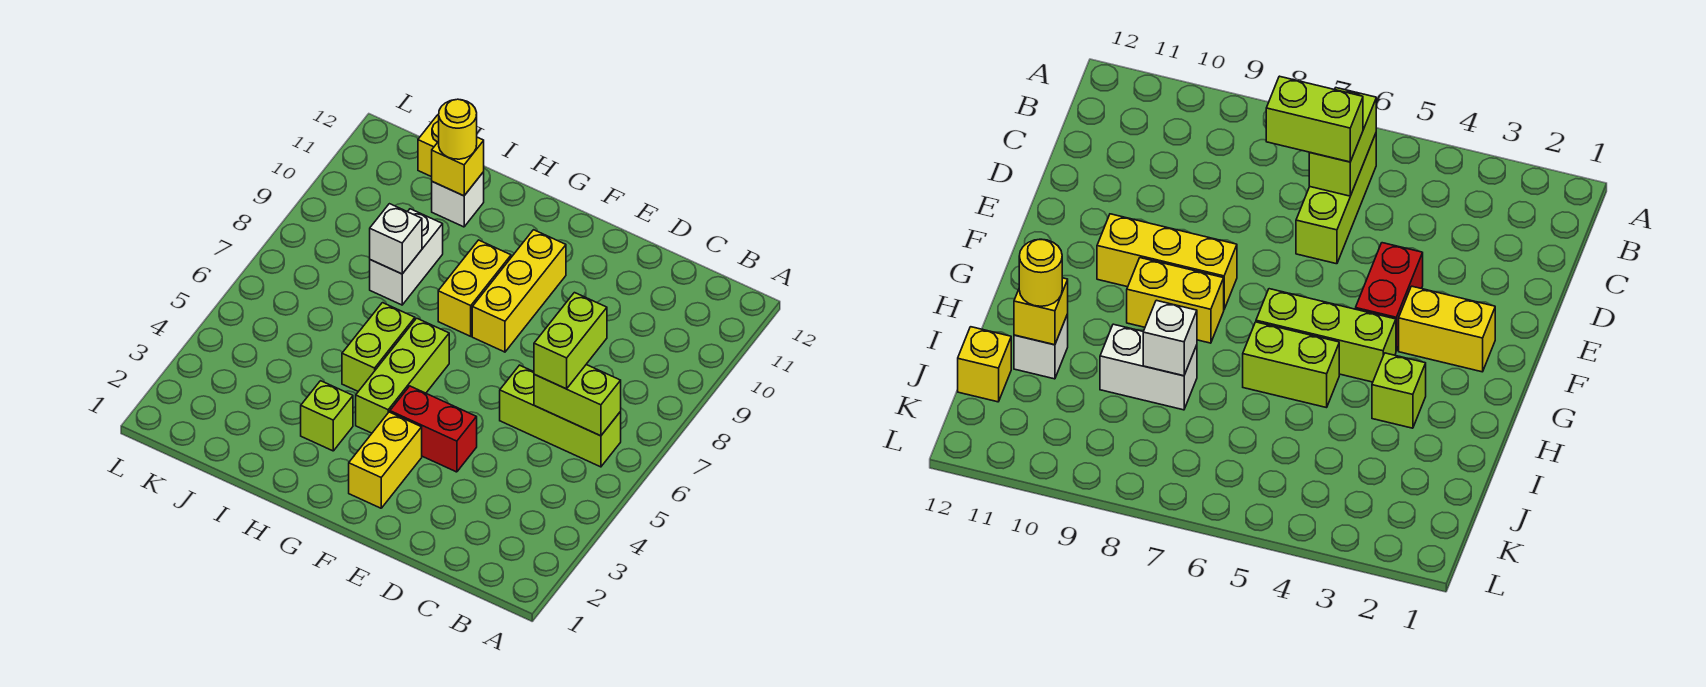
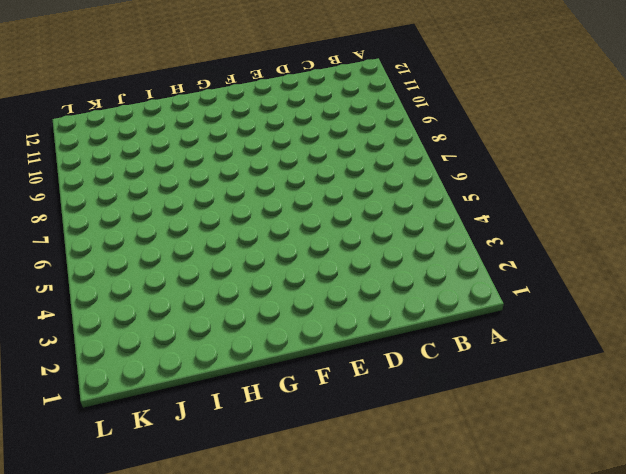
none -> lime 1x3 brick [500,365,621,467]
none -> red 1x2 brick [390,386,477,472]
none -> yellow 1x2 brick [349,412,422,508]

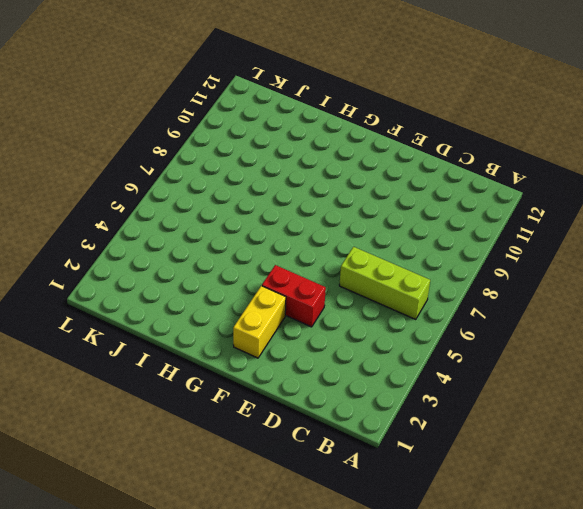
none -> yellow 1x3 brick [472,230,566,352]
none -> lime 1x3 brick [356,318,449,433]
none -> yellow 1x2 brick [438,240,511,336]

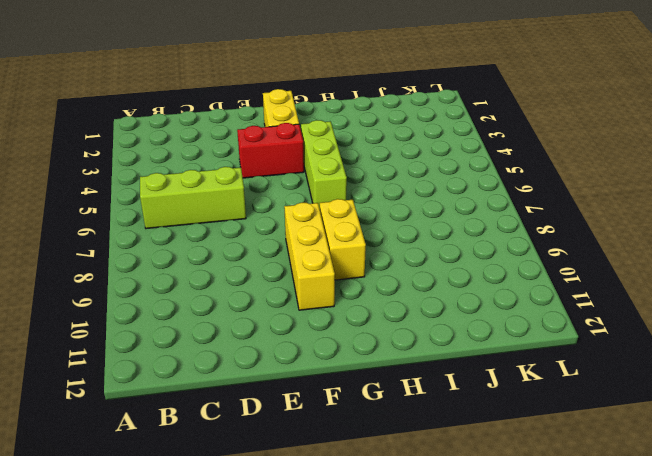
none -> lime 1x1 brick [301,381,353,451]
none -> lime 1x2 brick [342,303,415,391]
none -> white 1x2 brick [370,209,443,305]

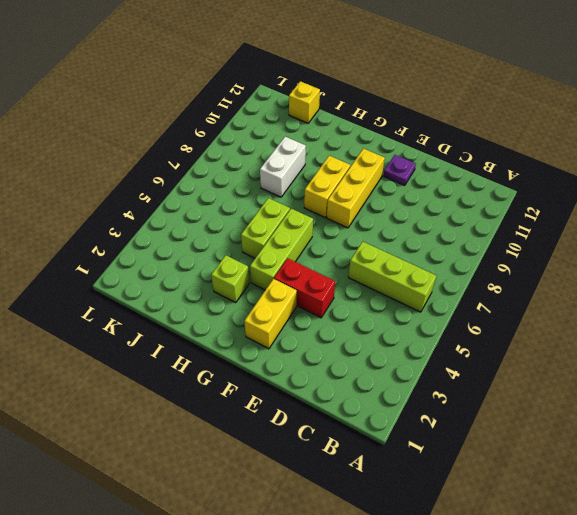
purple 1x1 plate [384,155,416,185] -> none
none -> white 1x1 brick [432,172,484,227]
none -> lime 1x2 brick [534,365,621,436]
none -> white 1x1 brick [370,204,422,274]

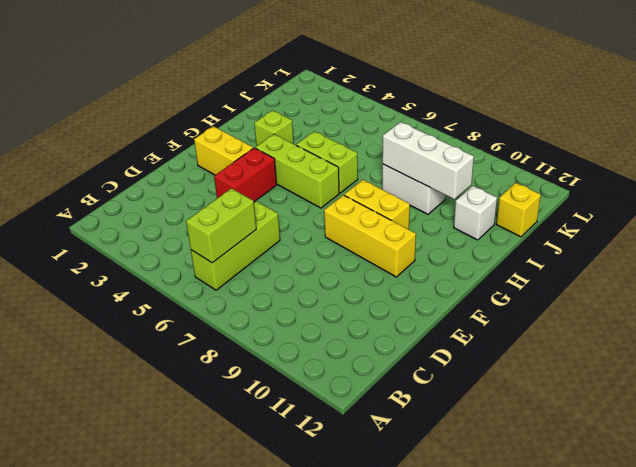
white 1x3 brick [382,122,474,199] -> white 1x1 brick [370,204,422,274]
none -> yellow 1x1 brick [432,137,484,196]
none -> lime 1x2 brick [534,293,607,389]
none -> yellow 1x1 round brick [439,99,477,159]

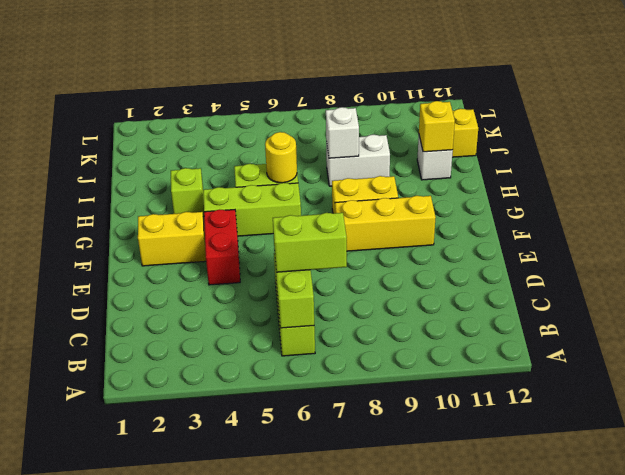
yellow 1x1 round brick [265,132,297,183] -> yellow 1x1 round brick moved to [439,99,477,159]

